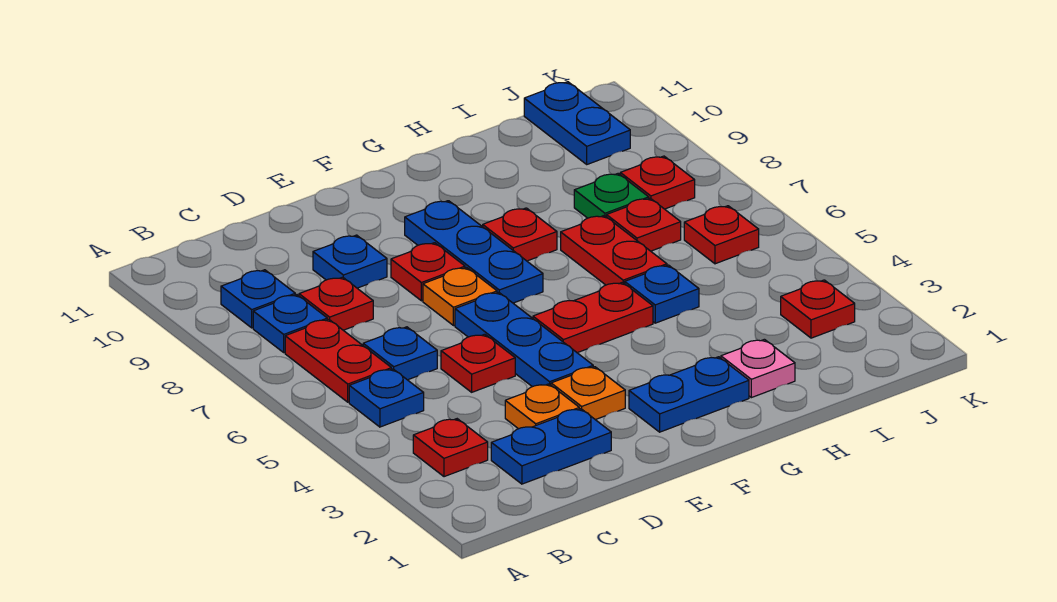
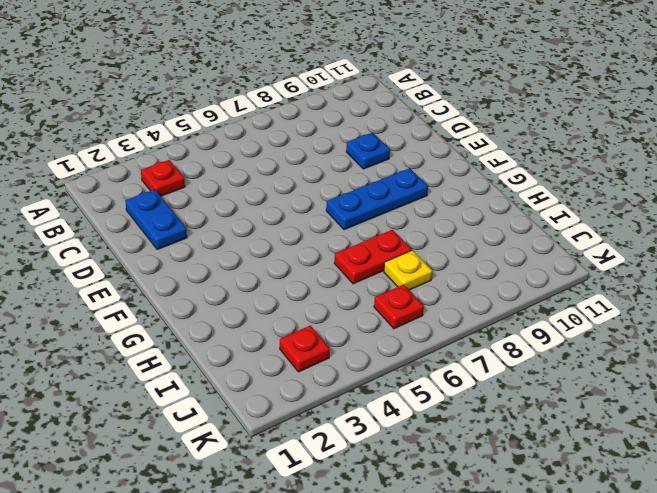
yellow 1x1 plate [384,250,432,290] -> red 1x1 plate [607,198,681,251]
none -> blue 1x1 plate [349,369,424,427]
none -> red 1x2 plate [285,319,391,402]
none -> blue 1x1 plate [253,295,327,353]

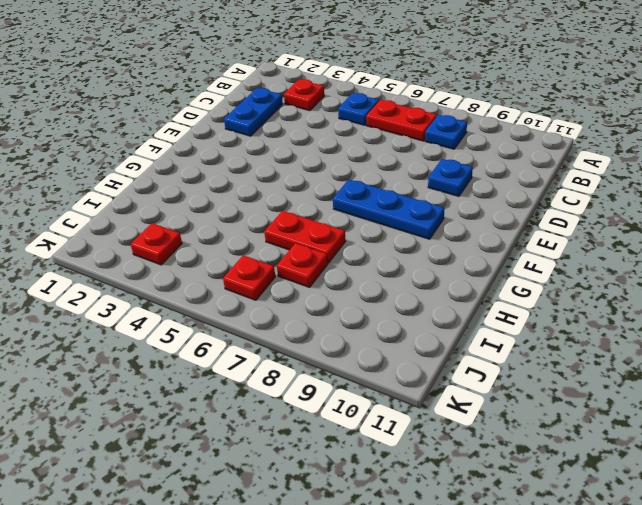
none -> blue 1x1 plate [221,270,295,328]
none -> blue 1x1 plate [363,327,437,380]
none -> red 1x1 plate [299,277,373,330]

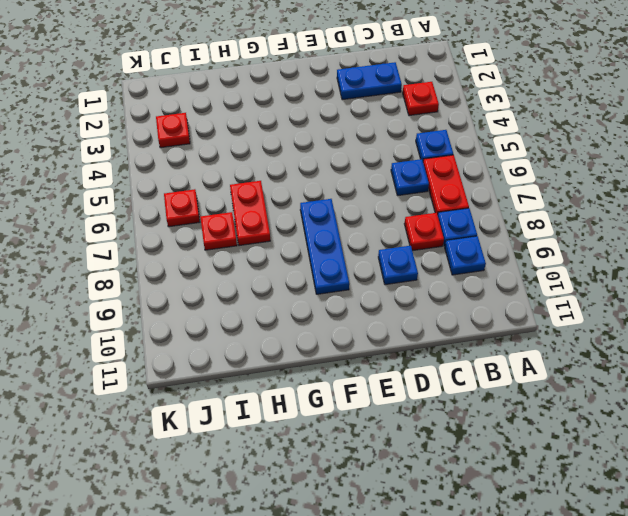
none -> orange 1x1 plate [505,384,579,429]
none -> red 1x1 plate [441,334,515,392]
none -> orange 1x1 plate [551,367,625,420]

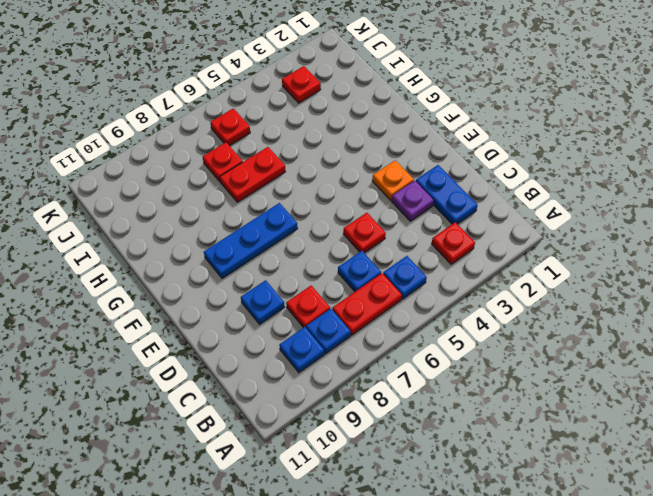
purple 1x1 plate [392,181,434,221] -> orange 1x1 plate [505,384,579,429]
none -> blue 1x3 plate [455,292,593,387]
none -> orange 1x1 plate [423,268,497,326]
none -> red 1x1 plate [391,243,465,301]

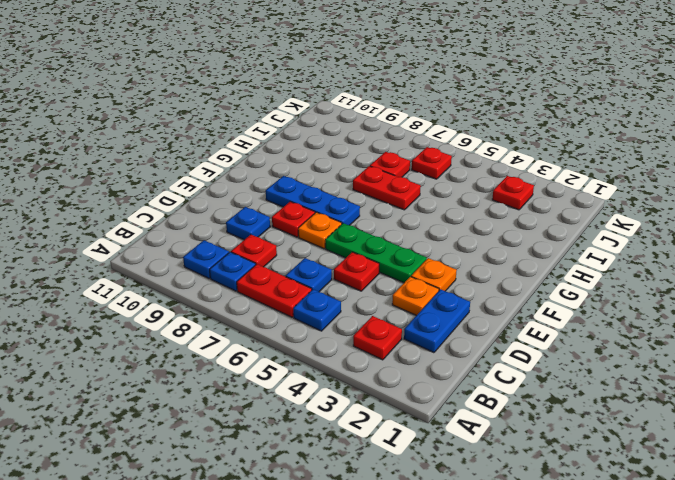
green 1x3 plate [325,223,427,283] -> blue 1x3 plate [455,292,593,387]
none -> blue 1x2 plate [629,357,749,432]
none -> red 1x2 plate [533,282,653,353]
none -> red 1x1 plate [483,208,557,261]

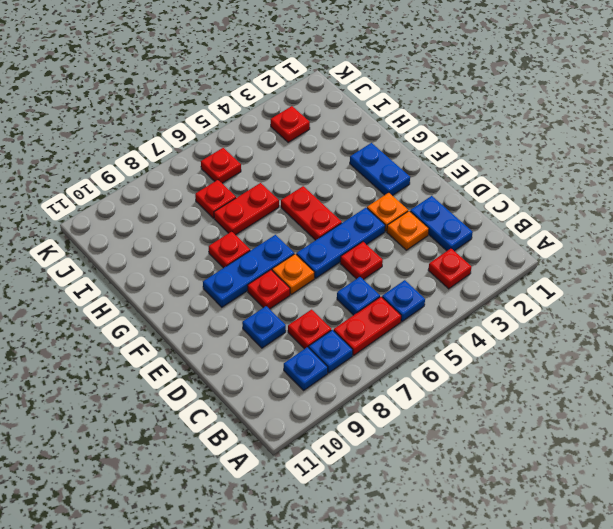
none -> pink 1x1 plate [721,339,795,398]
none -> blue 1x1 plate [625,265,699,323]
none -> green 1x1 plate [574,174,649,218]

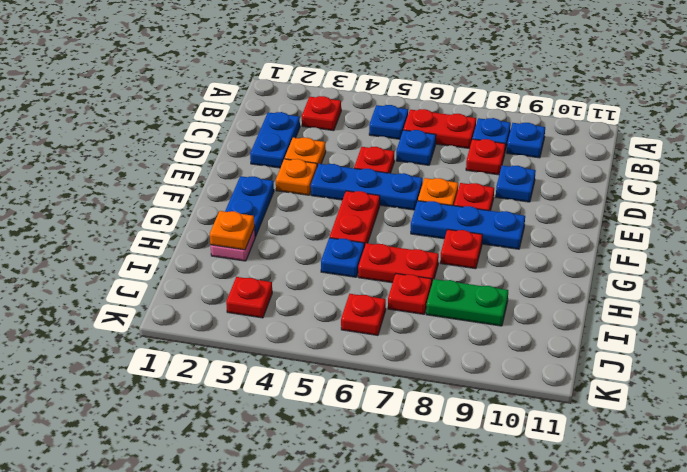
orange 1x1 plate [210,211,255,250] -> none
green 1x2 plate [426,279,508,326] -> green 1x1 plate [574,174,649,218]
none -> red 1x1 plate [620,156,695,209]
none -> blue 1x2 plate [524,82,630,164]

